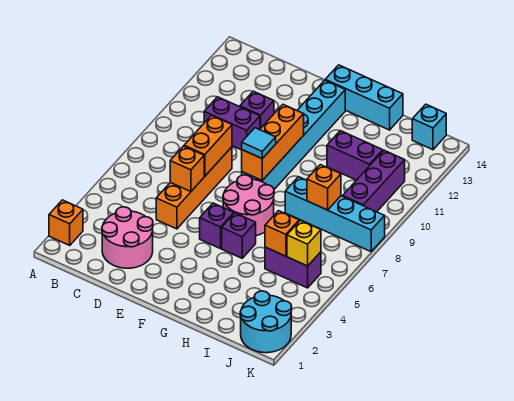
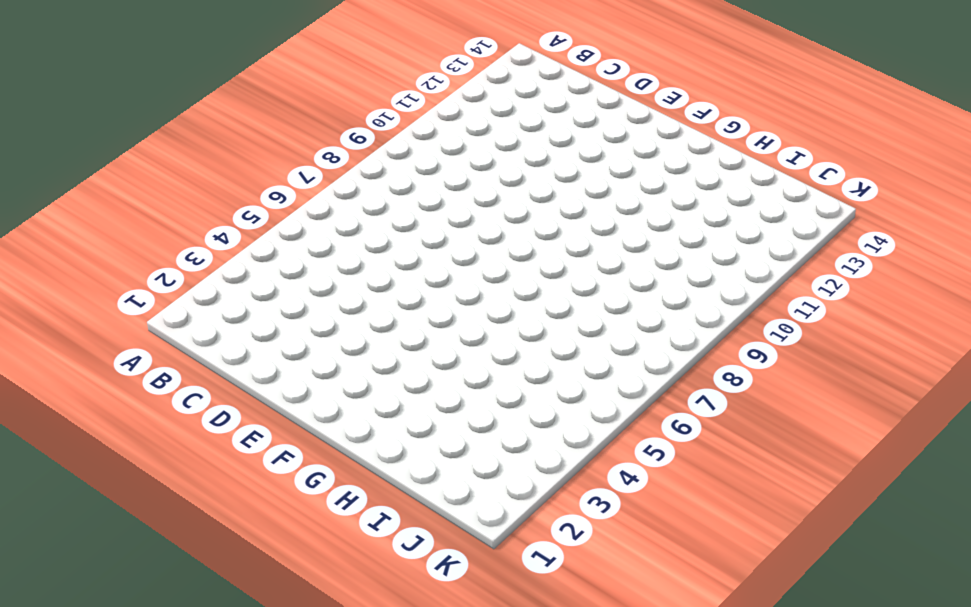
none -> orange 1x1 brick [49,200,83,245]
none -> pink 2x2 round brick [102,207,153,268]
none -> purple 1x2 brick [204,97,260,150]

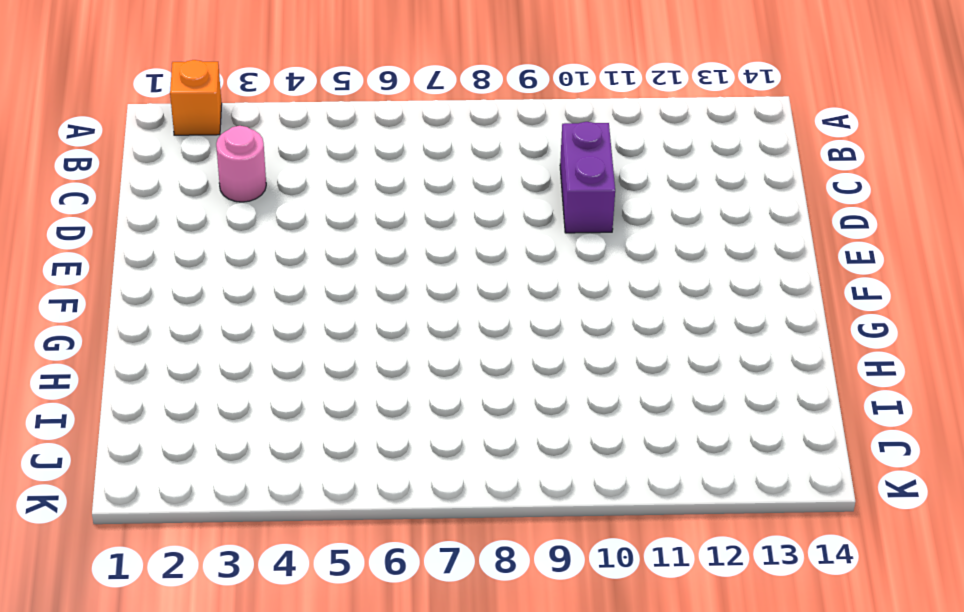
pink 1x1 round brick [216,126,266,202] -> pink 2x2 round brick [102,207,153,268]
none -> orange 1x4 brick [156,147,232,229]
none -> purple 1x1 brick [240,91,274,129]
none -> purple 1x1 brick [200,203,234,249]

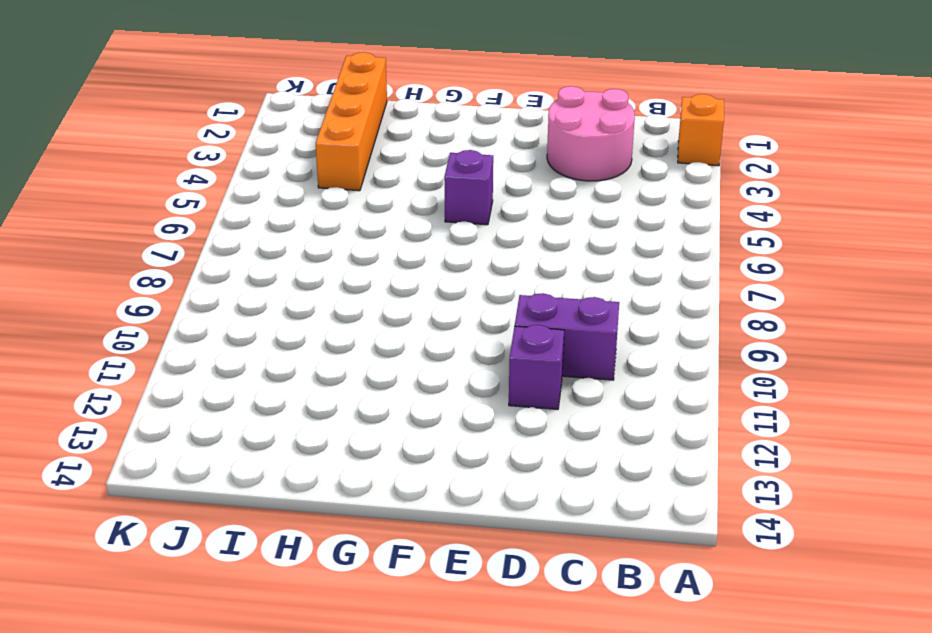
orange 1x4 brick [316,52,387,191] -> orange 1x4 brick moved to [156,147,232,229]
none -> pink 2x2 round brick [223,175,274,236]
none -> cyan 1x6 brick [242,80,345,189]
none -> cyan 1x3 brick [325,65,403,130]

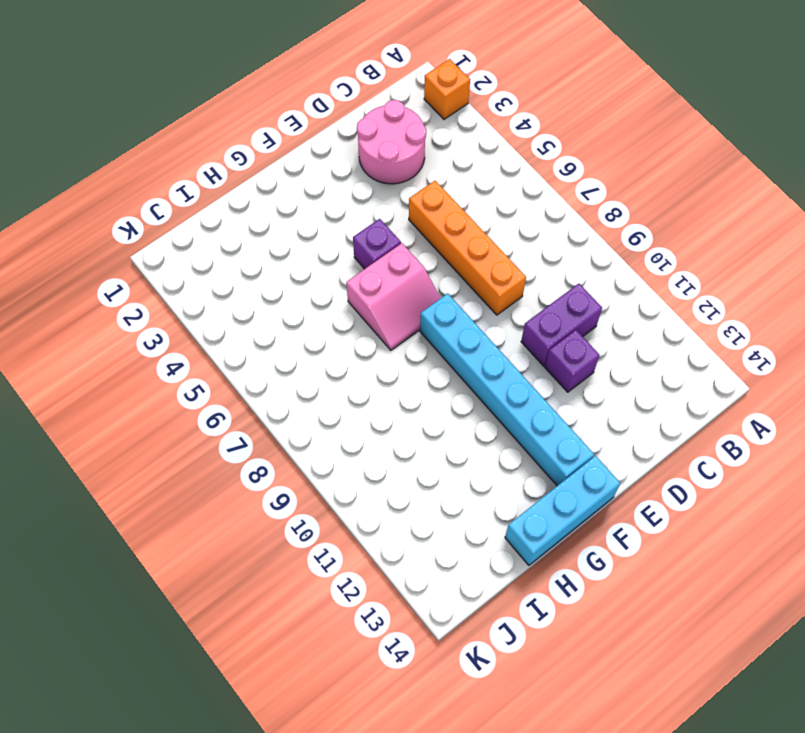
pink 2x2 slope [346,243,440,350] -> pink 2x2 round brick [223,175,274,236]
none -> purple 1x1 brick [222,213,256,258]
none -> cyan 1x4 brick [285,177,385,252]
none -> purple 1x2 brick [327,131,383,180]

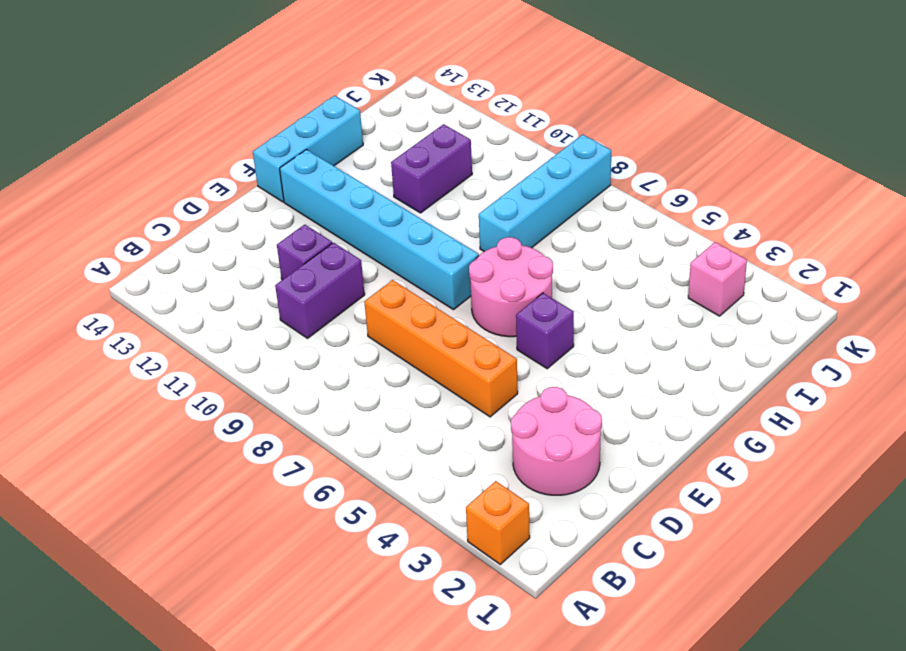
pink 1x1 brick [688,242,747,316] -> none
none -> purple 1x1 brick [222,213,256,258]
none -> purple 1x2 brick [265,247,321,288]
none -> cyan 2x2 round brick [240,291,292,353]

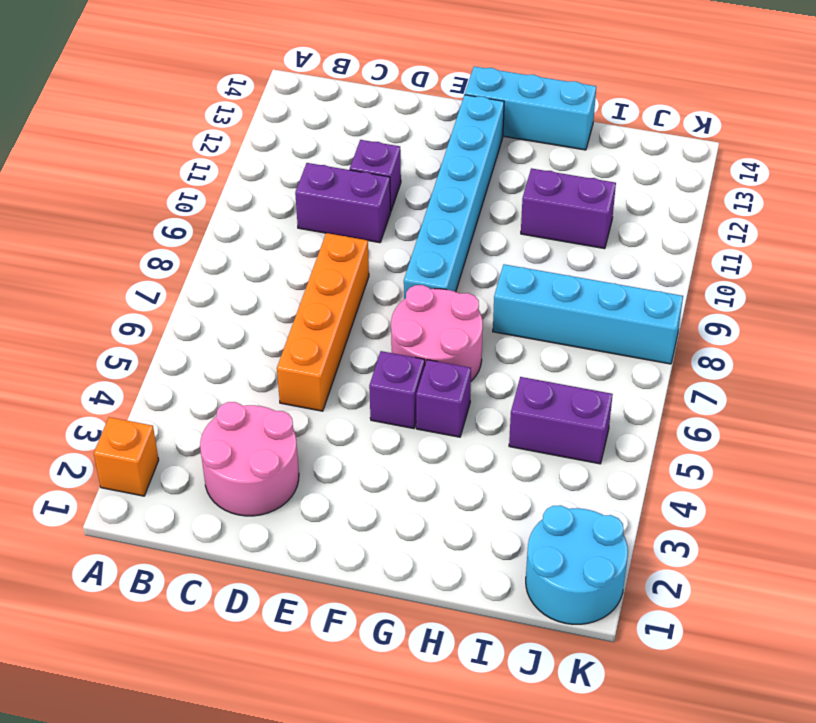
none -> purple 1x3 brick [343,150,405,212]
none -> cyan 1x1 brick [412,104,446,150]
none -> orange 1x1 brick [170,146,204,192]

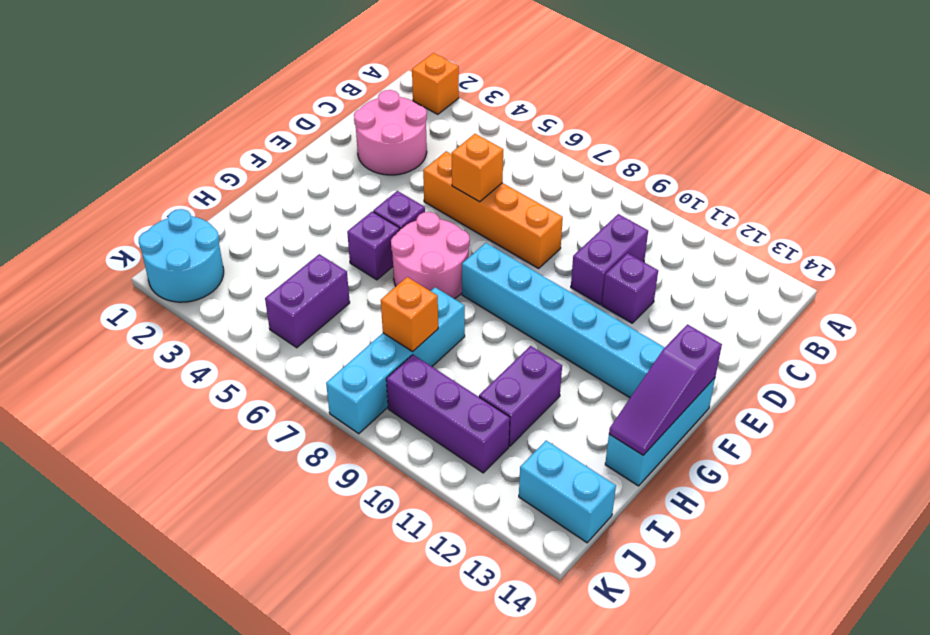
purple 1x3 slope [609,324,722,455] -> none
cyan 1x2 brick [519,441,616,543] -> cyan 1x1 brick [412,104,446,150]
none -> orange 1x2 brick [184,115,232,176]
none -> orange 1x3 brick [242,105,304,181]
none -> orange 1x1 brick [265,211,299,256]

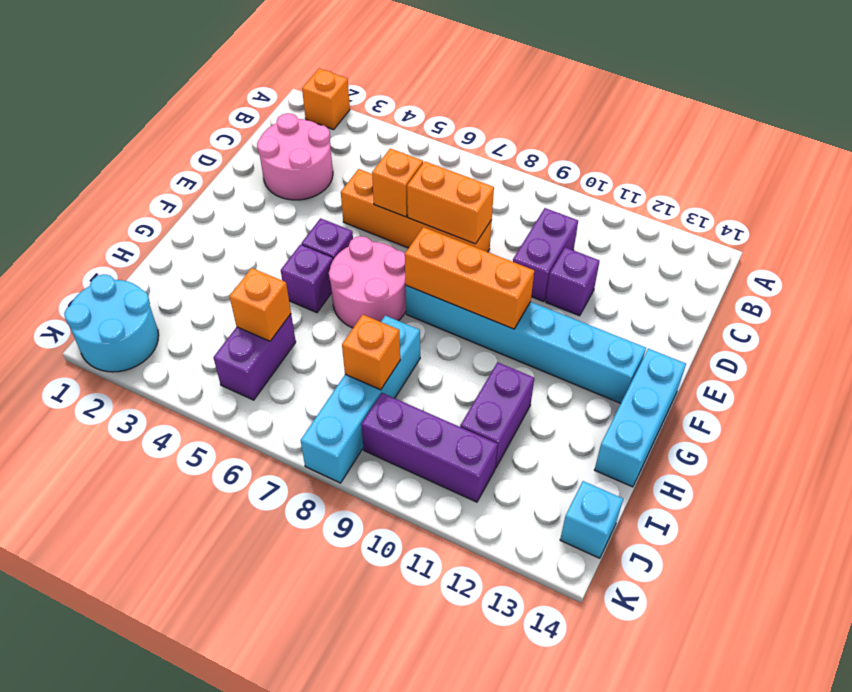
none -> yellow 1x1 brick [287,220,321,266]
none -> cyan 1x1 tile [242,128,276,159]

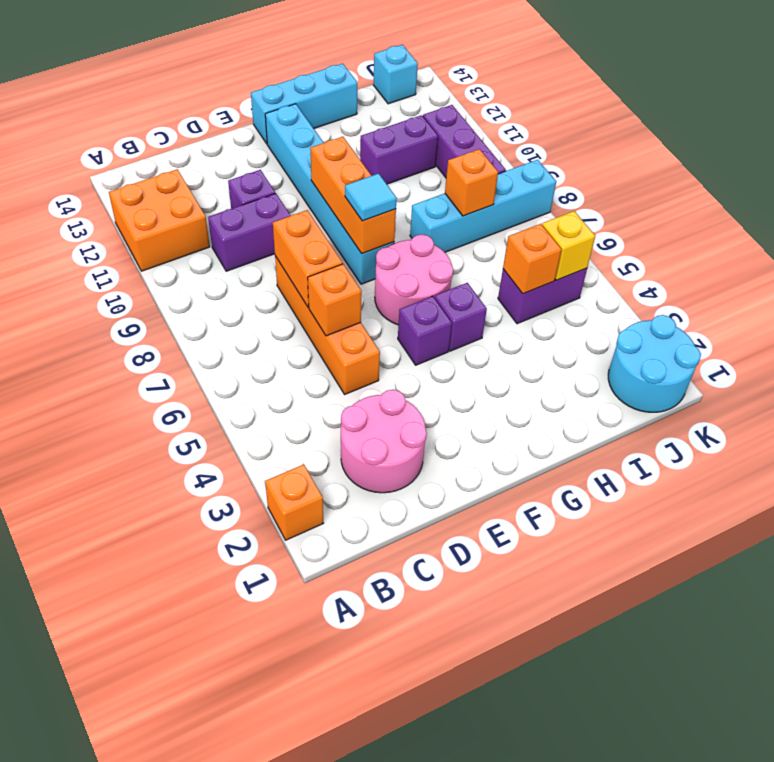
orange 2x2 brick [109,169,210,271] -> none

